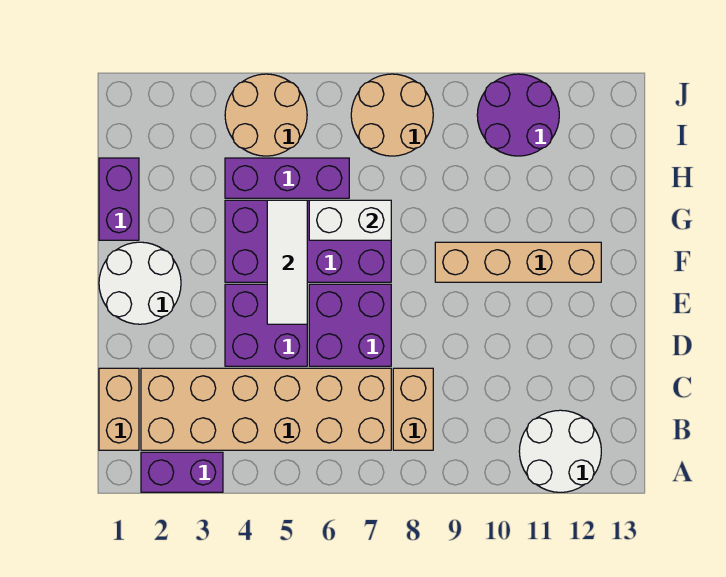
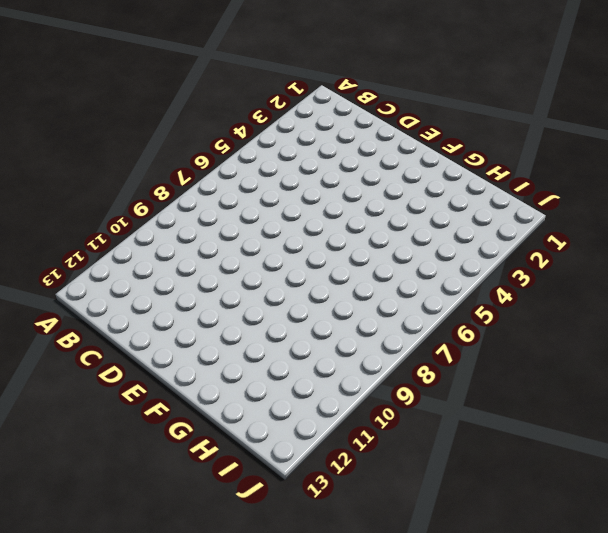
none -> purple 1x2 brick [141,452,223,492]
none -> white 2x2 round brick [519,410,601,492]
none -> tan 1x2 brick [99,368,139,450]

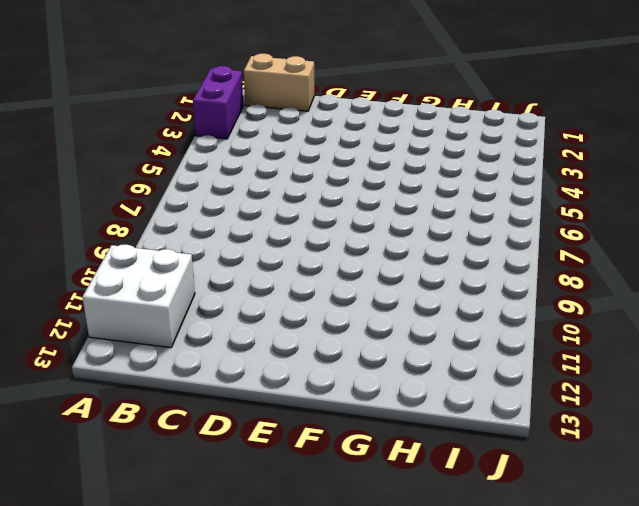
white 2x2 brick [82,245,195,348] -> white 2x2 round brick [519,410,601,492]
none -> tan 2x6 brick [141,368,391,450]
none -> tan 1x2 brick [393,368,433,450]
none -> purple 2x2 brick [225,284,307,366]

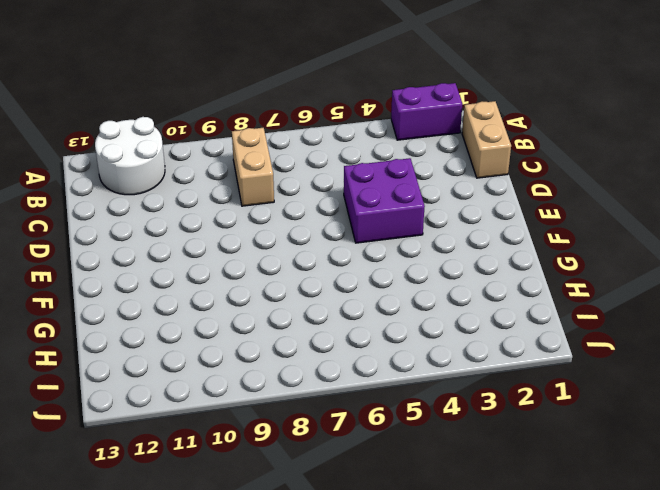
none -> tan 2x6 brick [141,368,391,450]
none -> purple 2x2 brick [309,284,391,366]
none -> white 2x2 round brick [99,242,181,324]

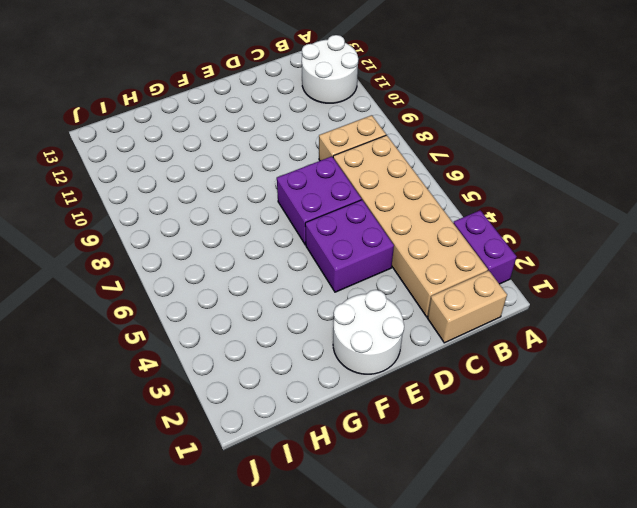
none -> purple 2x4 brick [225,200,391,282]
none -> tan 1x4 brick [435,242,601,282]
none -> purple 1x2 brick [99,158,139,240]

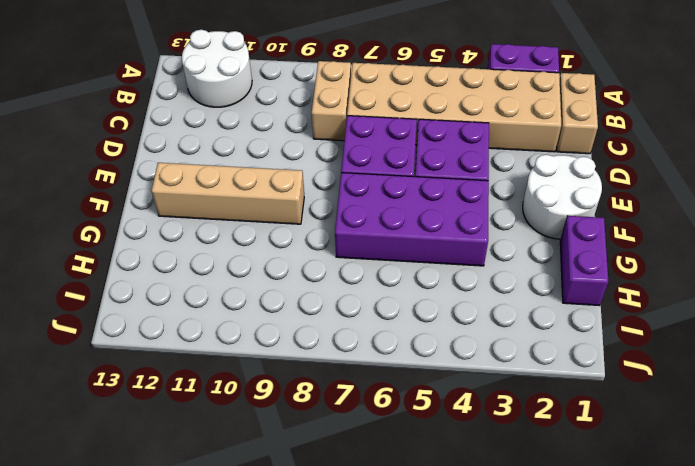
none -> purple 1x3 brick [225,158,349,198]
none -> tan 2x2 round brick [225,74,307,156]
none -> tan 2x2 round brick [351,74,433,156]

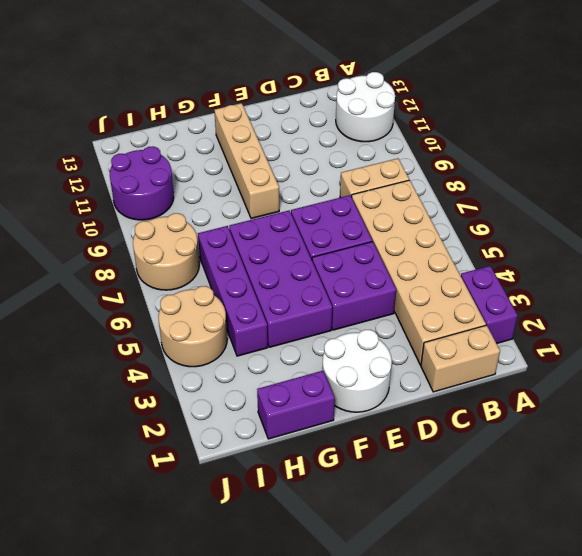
purple 1x4 brick [198,226,268,356] -> purple 1x3 brick [225,158,349,198]
none -> white 1x3 tile [267,200,307,324]
none -> white 1x2 brick [309,200,391,240]

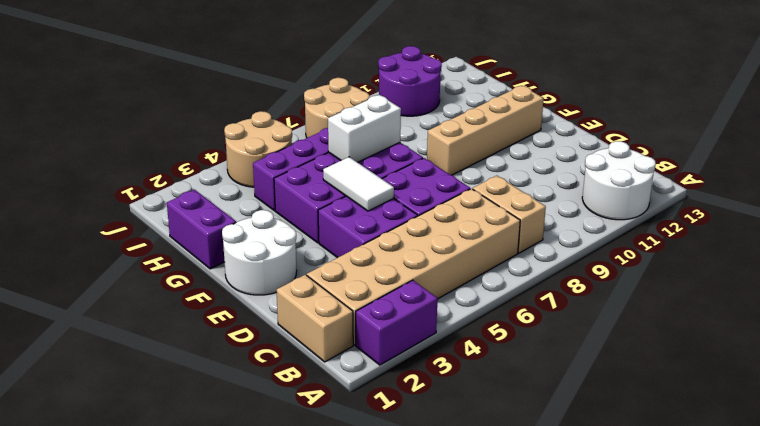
white 1x2 tile [323,157,394,211] -> white 1x3 tile [267,200,307,324]

